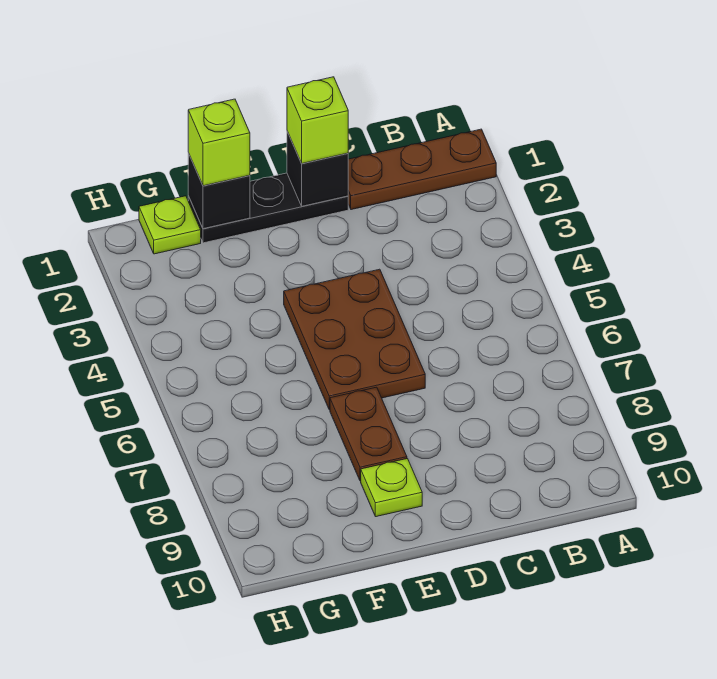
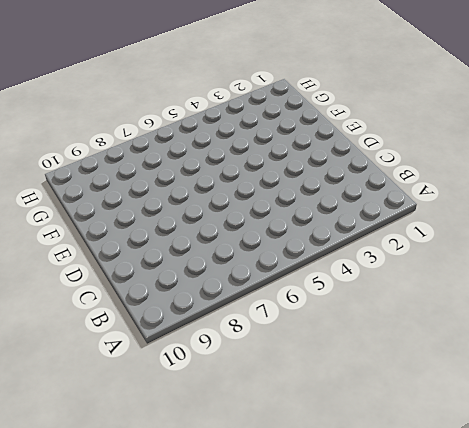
none -> brown 1x3 plate [348,129,496,210]
none -> black 1x3 plate [188,173,348,243]

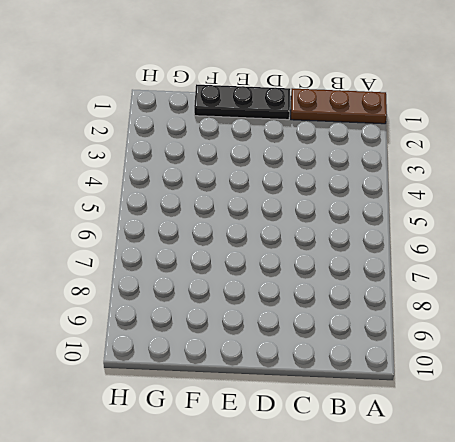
none -> brown 2x3 plate [284,269,425,410]
none -> brown 1x2 plate [330,387,407,481]

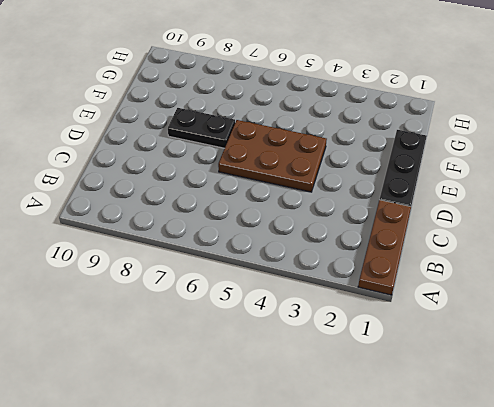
black 1x2 plate [168,108,235,148] -> brown 1x2 plate [330,387,407,481]
none -> lime 1x1 plate [361,459,422,517]
none -> lime 1x1 plate [139,196,201,254]

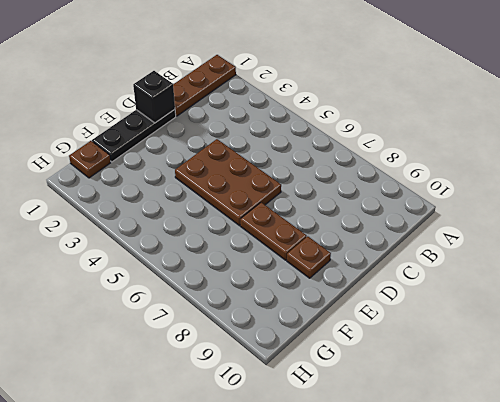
brown 1x1 plate [287,236,331,278] -> lime 1x1 plate [361,459,422,517]
brown 1x1 plate [69,141,111,178] -> lime 1x1 plate [139,196,201,254]
none -> black 1x1 brick [188,153,250,229]
none -> lime 1x1 brick [287,77,348,163]

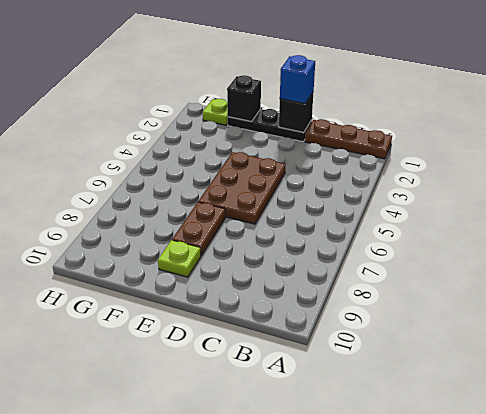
blue 1x1 brick [280,55,315,104] -> lime 1x1 brick [287,77,348,163]
none -> lime 1x1 brick [188,99,250,186]

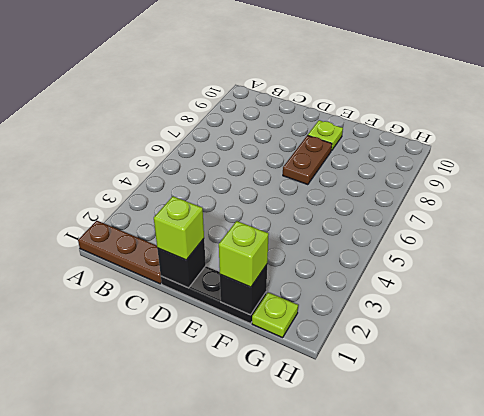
none -> brown 2x3 plate [284,269,425,410]

